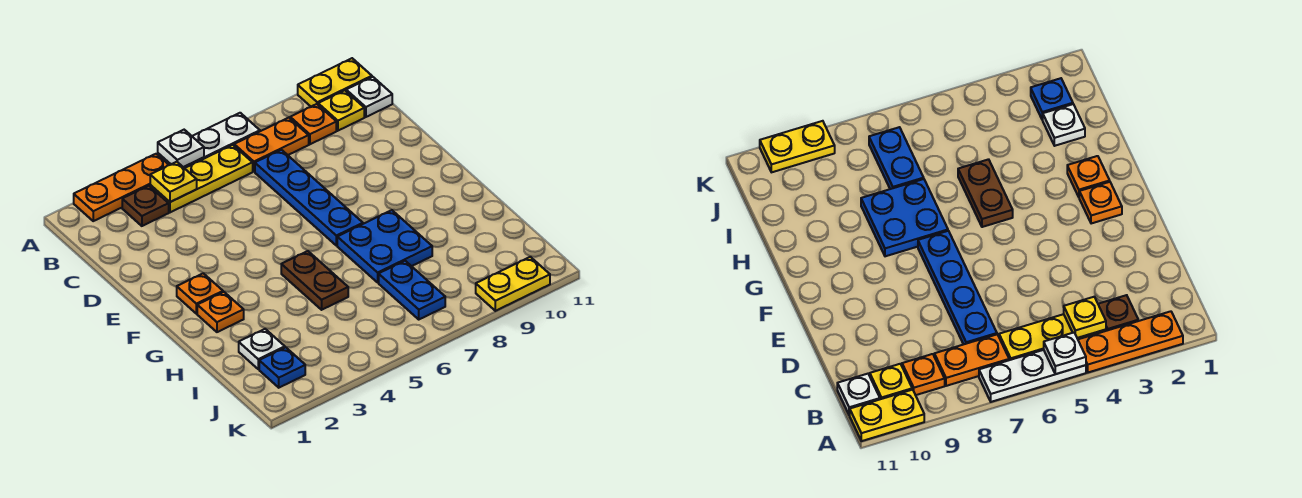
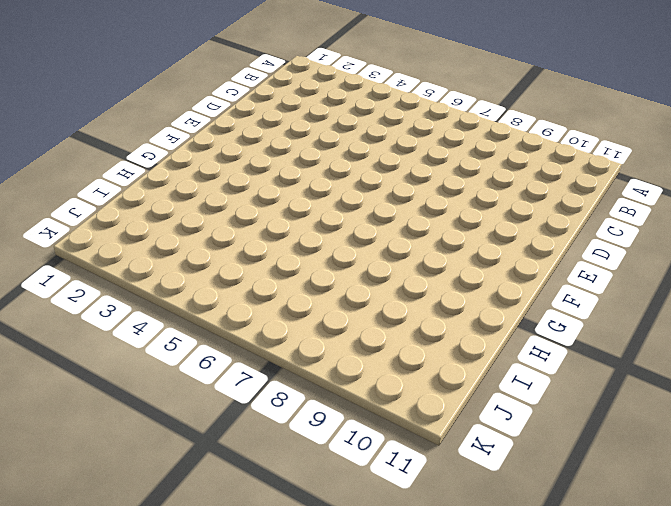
none -> orange 1x3 plate [74,154,169,221]
none -> white 1x3 plate [158,113,260,168]
none -> yellow 1x2 plate [298,58,372,106]

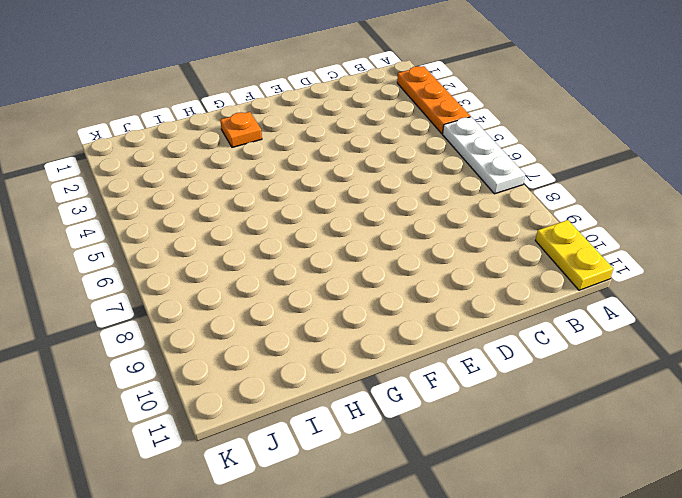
none -> brown 1x1 plate [122,186,169,226]
none -> yellow 1x3 plate [150,145,253,212]
none -> orange 1x2 plate [234,118,309,171]

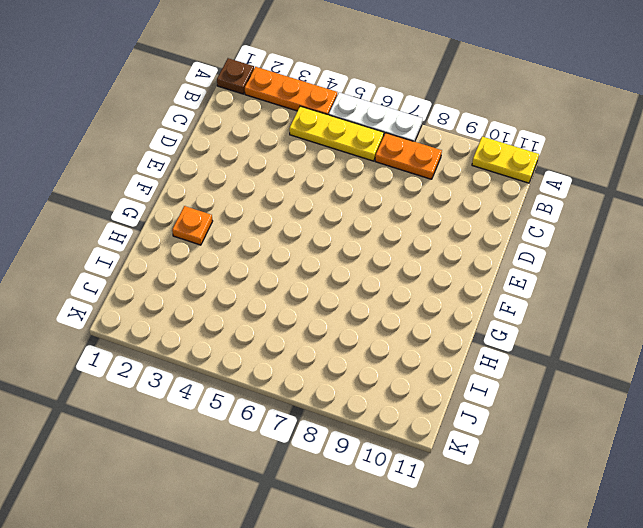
brown 1x1 plate [217,58,254,94] -> brown 1x1 plate moved to [122,186,169,226]
none -> orange 1x1 plate [290,104,336,144]
none -> yellow 1x1 plate [318,90,364,131]
none -> white 1x1 plate [346,77,392,117]

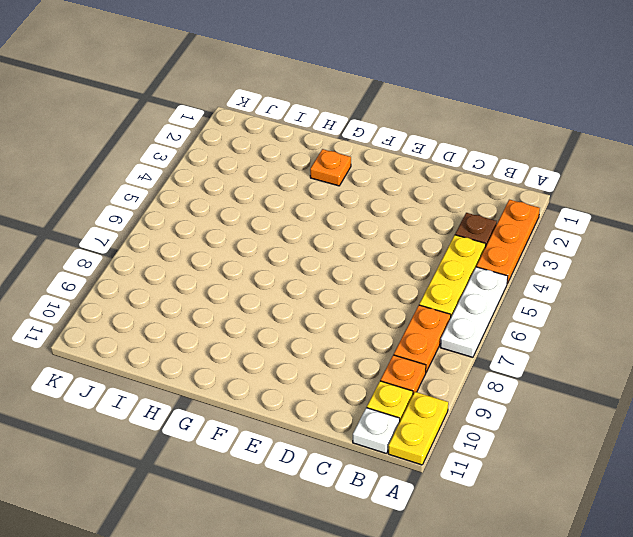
none -> blue 1x4 plate [255,150,363,246]
none -> orange 1x1 plate [177,273,223,314]
none -> brown 1x2 plate [281,251,348,310]

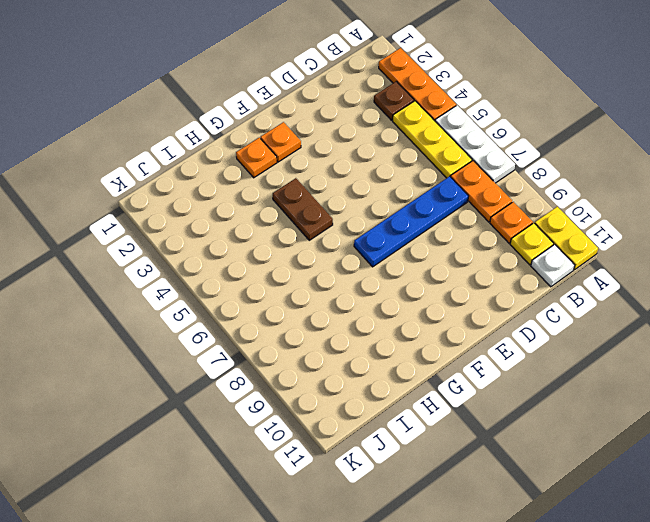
brown 1x2 plate [273,178,333,240] -> brown 1x2 plate turned to [281,251,348,310]
none -> blue 2x2 plate [337,210,432,282]
none -> white 1x1 plate [239,329,285,369]
none -> blue 1x2 plate [379,261,445,319]

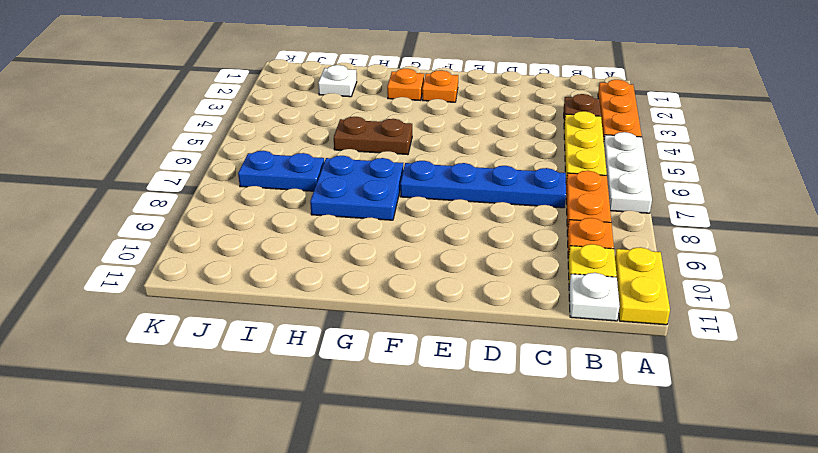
none -> blue 1x1 plate [259,347,305,388]
none -> yellow 1x2 plate [476,257,550,311]
none -> white 1x1 plate [158,130,204,167]

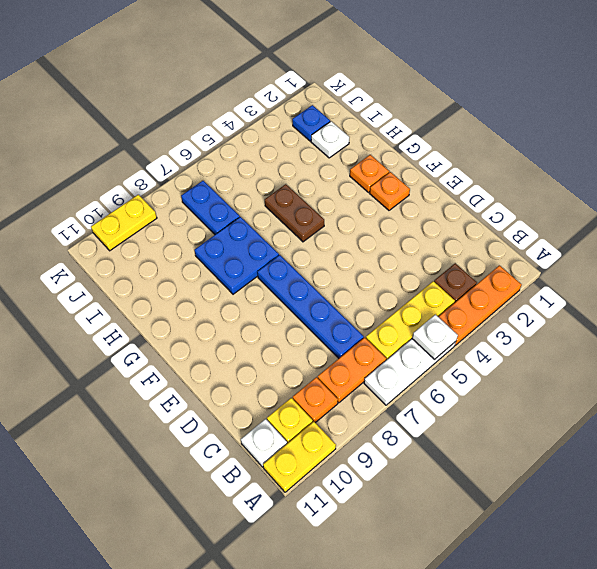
none -> yellow 1x1 plate [150,162,197,202]

